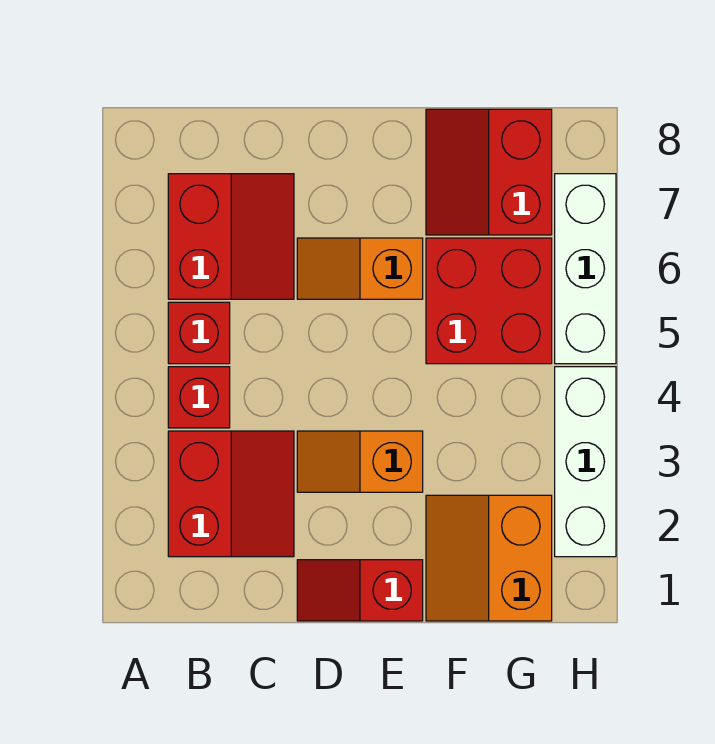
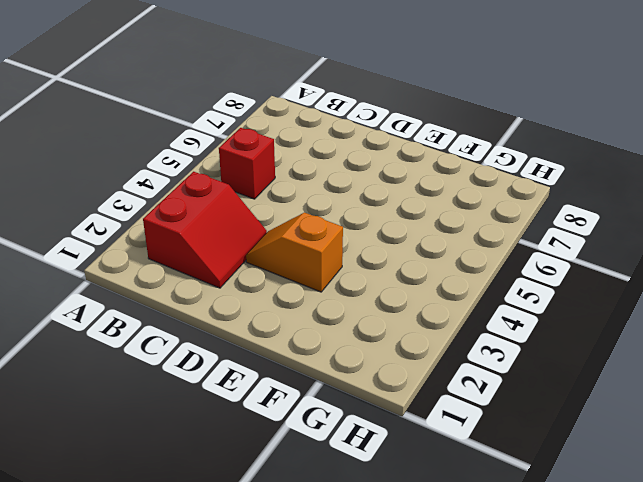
none -> red 1x1 brick [168,367,230,428]
none -> red 2x2 slope [168,174,294,299]
none -> red 1x2 slope [297,560,423,621]

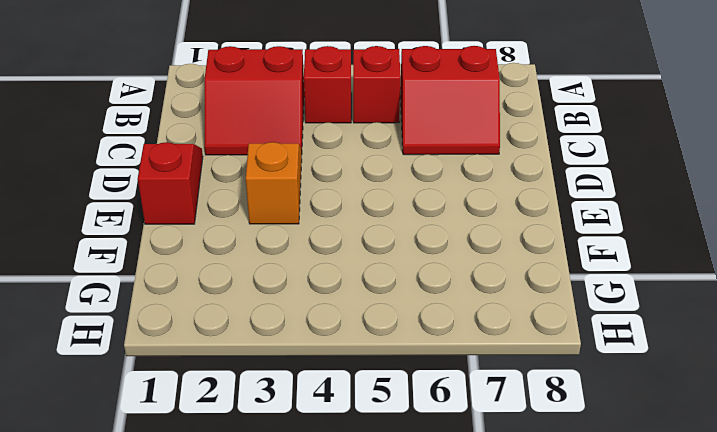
none -> orange 1x2 slope [297,238,423,299]
none -> orange 2x2 slope [426,495,552,621]
none -> red 2x2 brick [426,238,552,364]

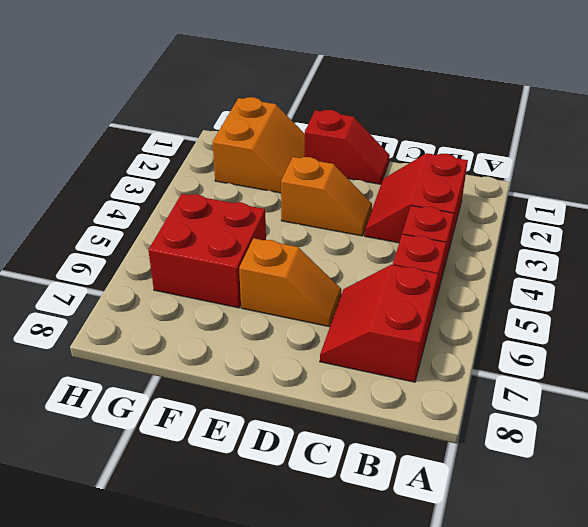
none -> red 2x2 slope [426,109,552,235]
none -> white 1x3 brick [555,367,616,557]
none -> white 1x3 brick [555,174,616,364]

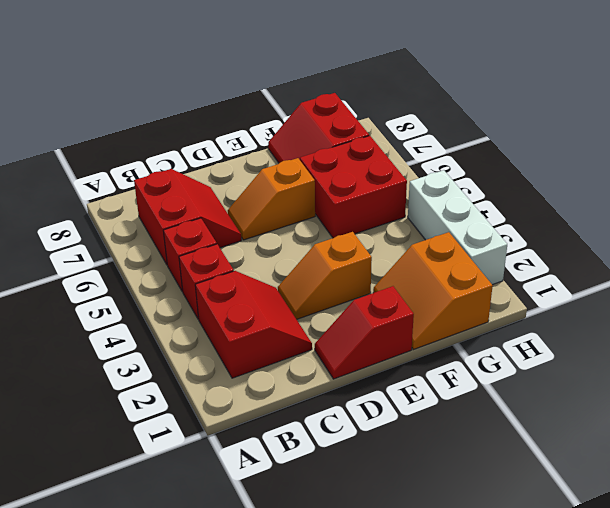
none -> white 1x3 brick [555,174,616,364]

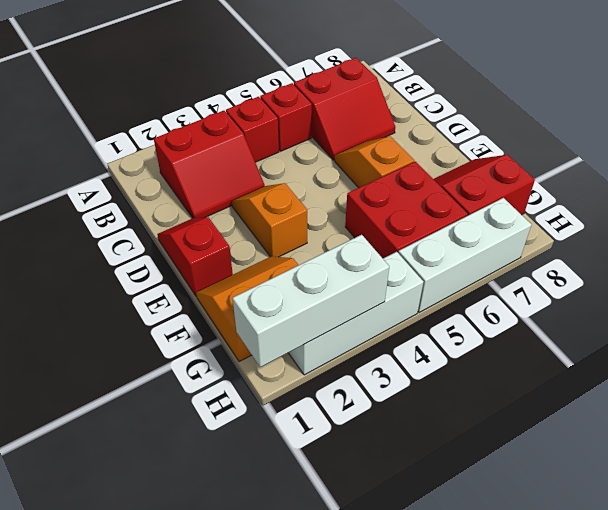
white 1x3 brick [232,235,389,367] -> none

